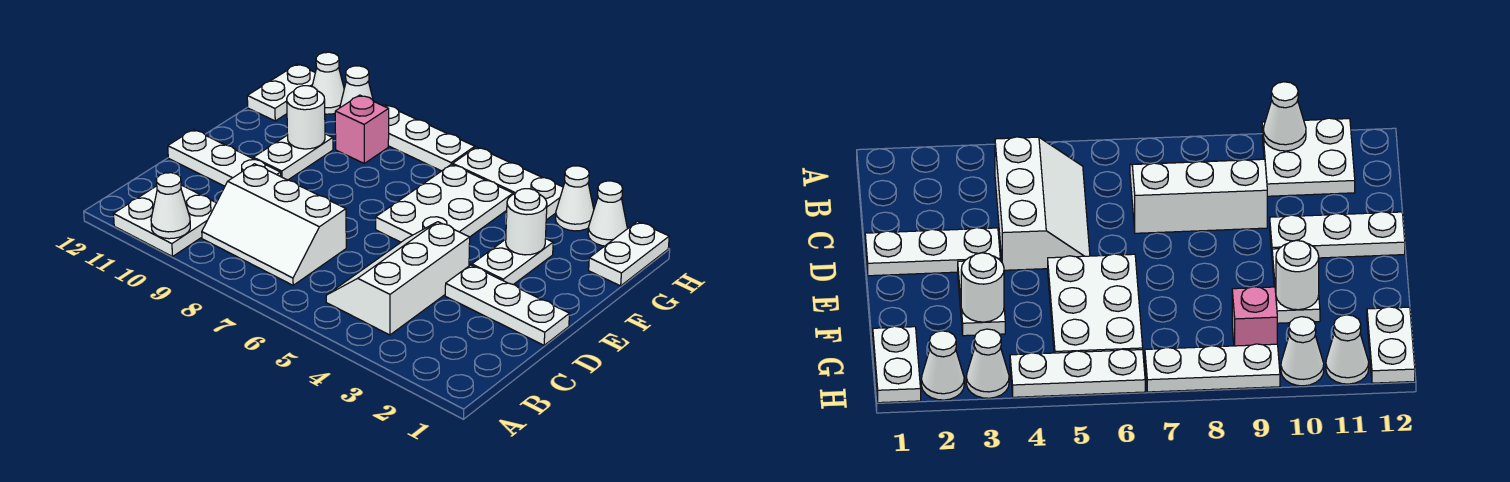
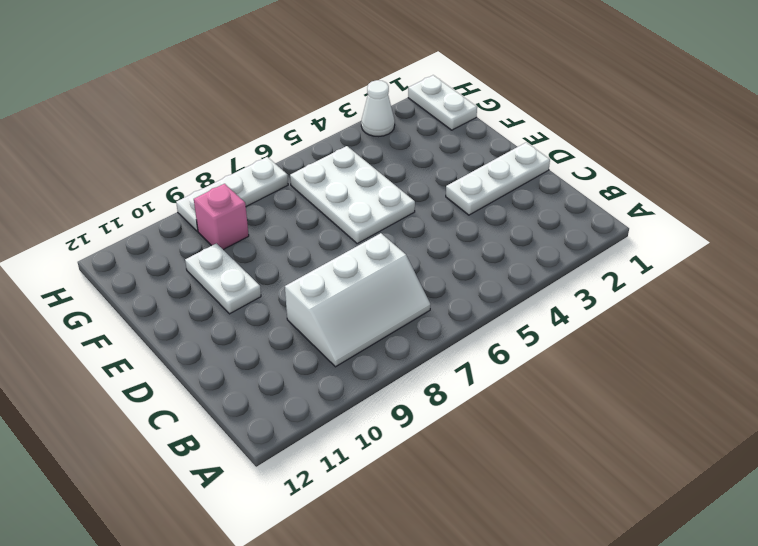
none -> white 2x2 plate [114,185,216,257]
none -> white 2x3 slope [326,222,470,335]
none -> white 1x3 plate [168,130,281,186]

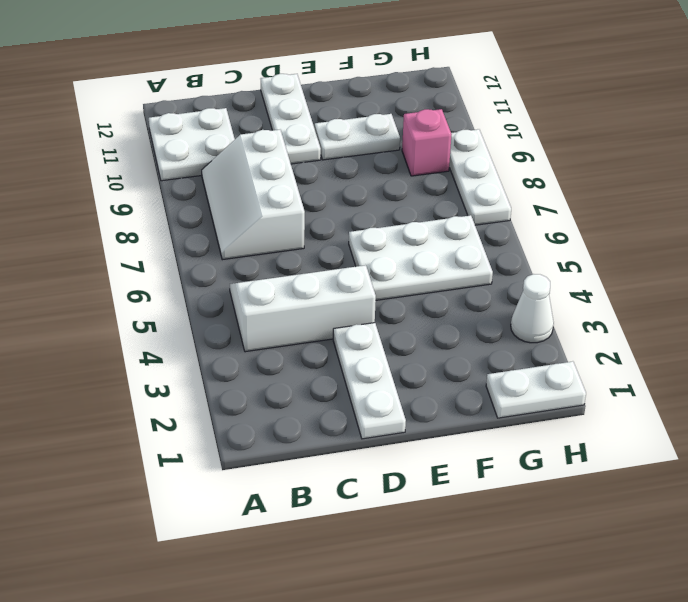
none -> white 1x2 plate [472,239,553,285]
none -> white 1x2 plate [247,64,315,121]
none -> white 1x1 cone [588,181,627,246]

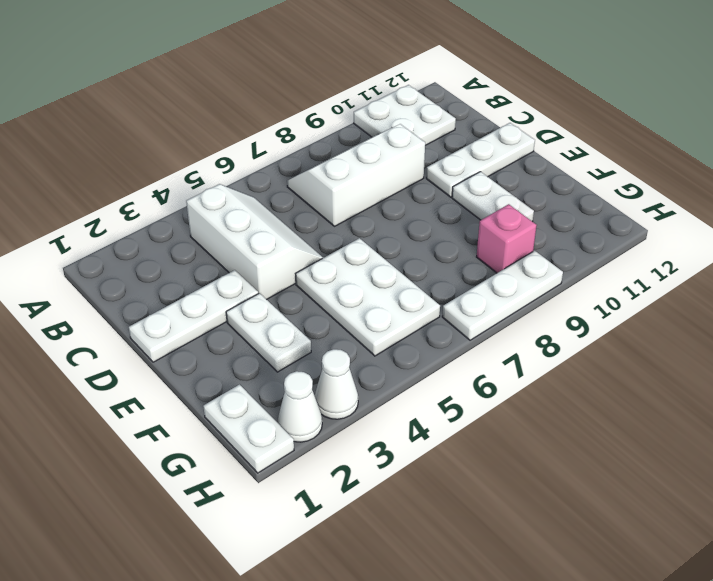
none -> white 1x2 plate [247,64,315,121]
none -> white 1x3 plate [453,147,563,220]
none -> white 1x1 cone [340,66,373,108]

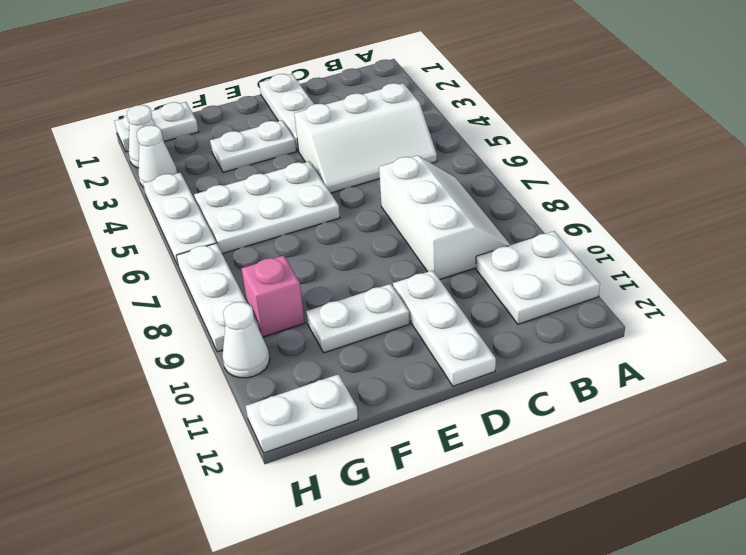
none -> white 1x1 cone [312,52,344,114]
none -> white 1x1 cone [151,173,190,239]
none -> white 1x1 round brick [506,189,547,255]

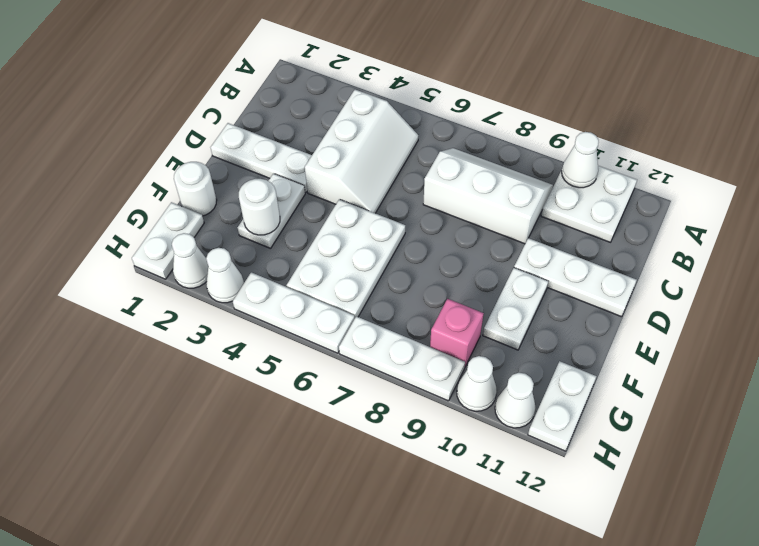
white 1x1 round brick [174,162,217,216] -> white 1x1 round brick moved to [287,86,325,149]

